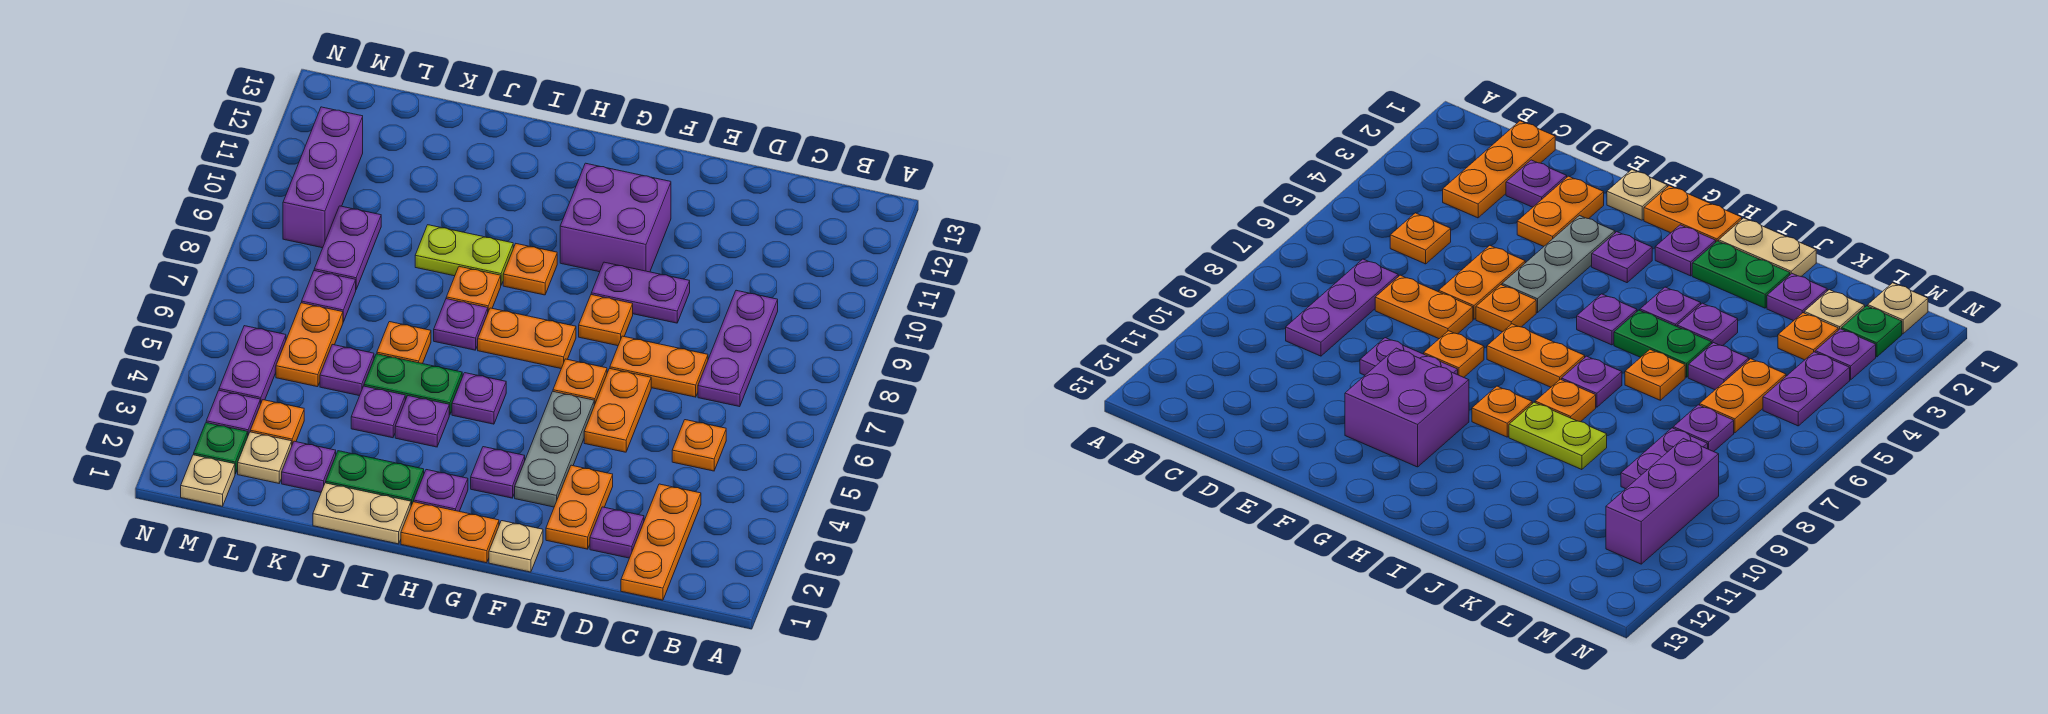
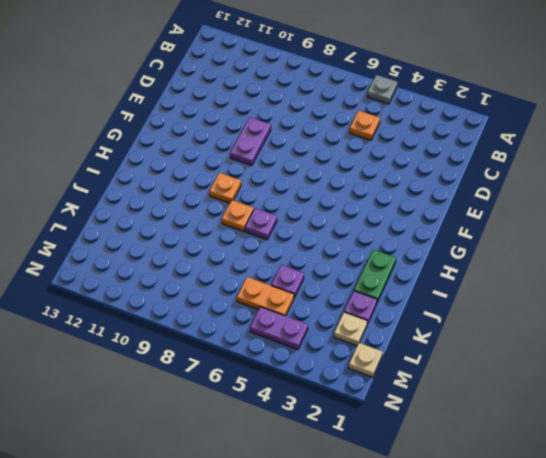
grey 1x1 plate [367,75,397,104] -> none
none -> orange 1x3 plate [621,484,701,600]
none -> purple 1x3 plate [698,290,778,407]
none -> purple 1x1 plate [590,507,644,558]
none -> orange 1x2 plate [610,336,708,397]

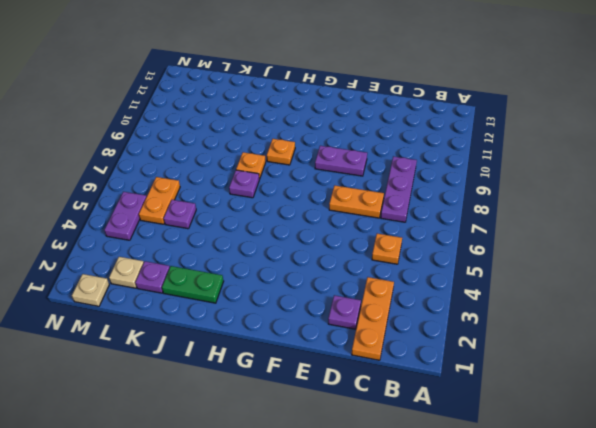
none -> orange 1x2 plate [546,465,613,549]
none -> orange 1x2 plate [584,369,651,452]
none -> tan 1x1 plate [489,521,543,572]
none -> grey 1x3 plate [515,392,594,507]

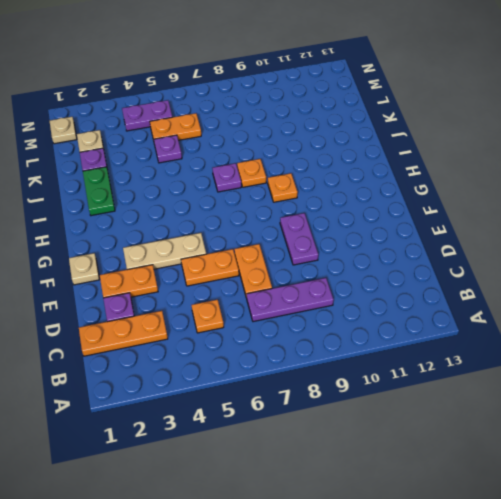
tan 1x3 plate [123,233,206,270] -> grey 1x3 plate [515,392,594,507]
none -> orange 1x1 plate [553,359,607,405]
none -> orange 1x1 plate [579,295,633,346]
none -> purple 2x2 brick [560,163,671,272]
none -> orange 1x2 plate [401,502,499,563]

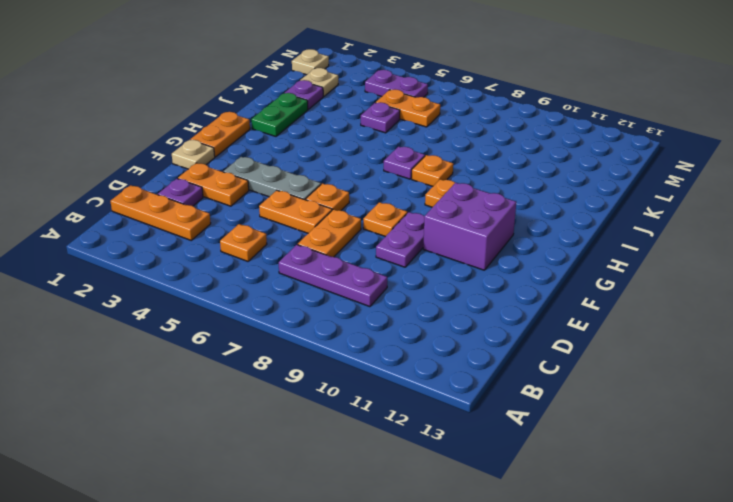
none -> purple 1x1 plate [471,447,525,498]
none -> orange 1x2 plate [478,308,576,368]
none -> purple 1x1 plate [414,470,468,511]
none -> purple 1x1 plate [452,373,506,424]

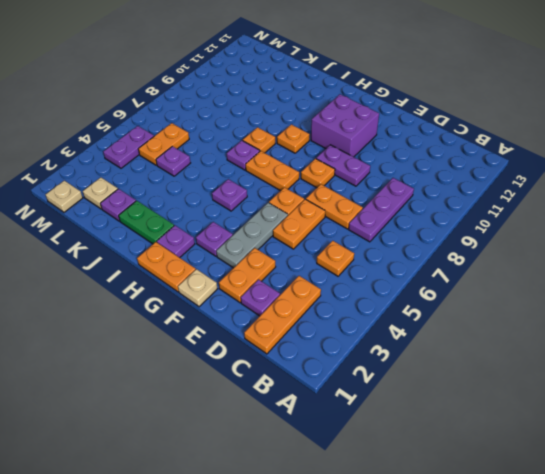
none -> tan 1x2 plate [313,483,411,544]
none -> purple 1x1 plate [395,396,449,447]
none -> green 1x2 plate [364,354,462,415]
none -> lime 1x2 plate [415,225,513,285]

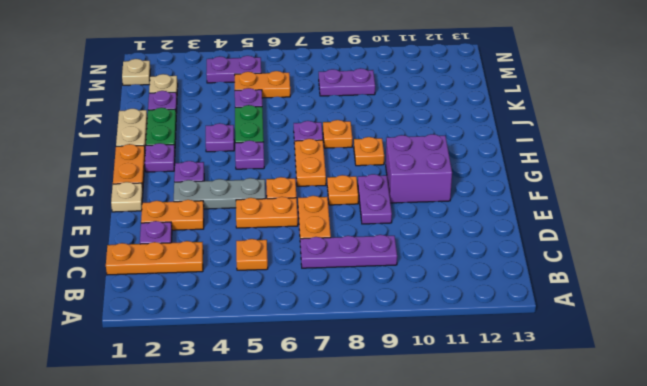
none -> lime 1x2 plate [415,225,513,285]
none -> purple 1x1 plate [351,386,405,438]
none -> orange 1x1 plate [377,322,431,364]
none -> orange 1x1 plate [250,400,304,444]

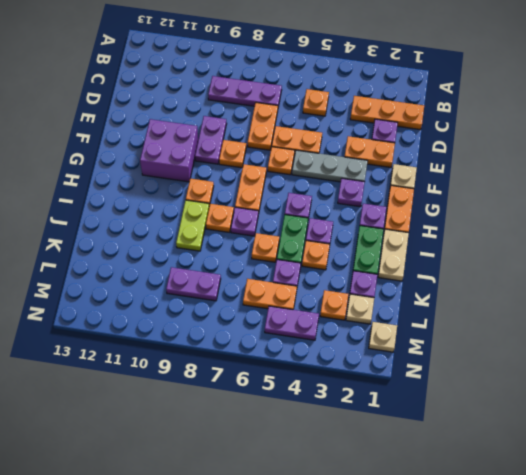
orange 1x1 plate [302,241,330,270] -> purple 1x1 plate [351,386,405,438]
none -> purple 1x1 plate [302,271,356,322]
none -> green 1x1 plate [194,423,248,474]
none -> purple 1x1 plate [206,390,260,435]
none -> purple 1x3 brick [283,107,363,248]

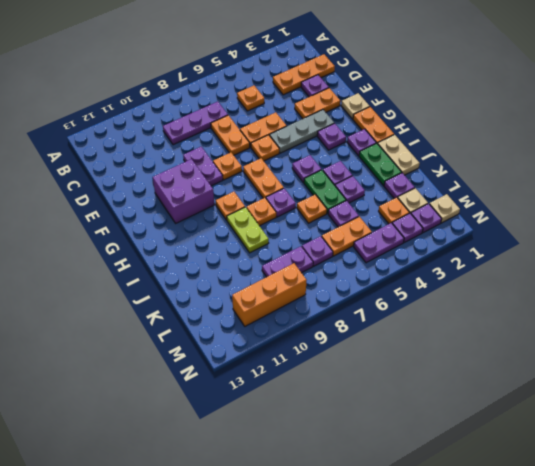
purple 1x1 plate [411,204,442,233] -> green 1x1 plate [194,423,248,474]
orange 1x3 brick [232,263,307,326] -> purple 1x3 brick [283,107,363,248]

